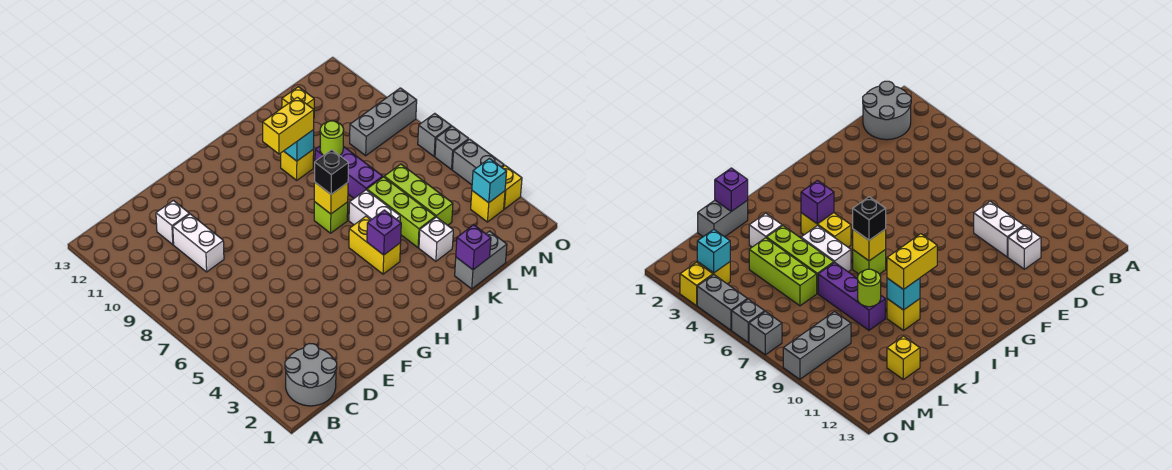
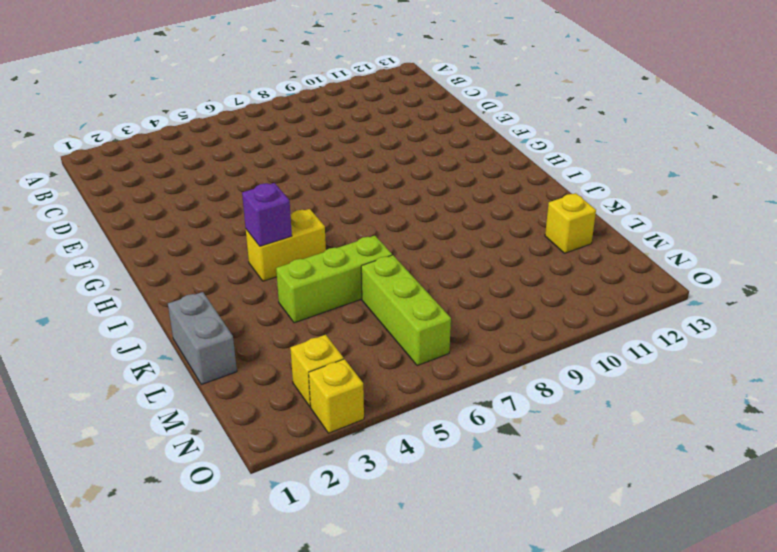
lime 1x3 brick [361,255,451,366] -> lime 1x3 brick turned to [384,164,453,225]
none -> grey 2x2 round brick [285,343,337,406]
none -> white 1x2 brick [173,214,224,272]
none -> white 1x1 brick [156,201,189,245]

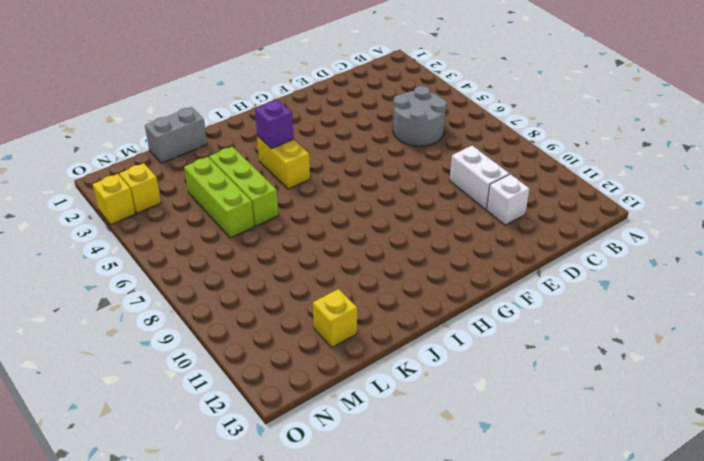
grey 2x2 round brick [393,86,447,146] -> grey 2x2 round brick moved to [285,343,337,406]
none -> lime 1x1 brick [314,202,348,233]
none -> white 1x2 brick [349,190,400,225]
none -> yellow 1x1 brick [281,149,314,180]

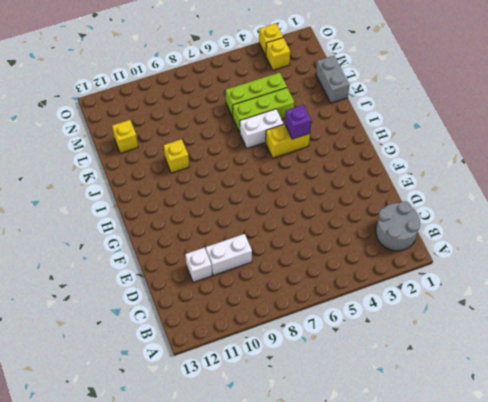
none -> lime 1x1 brick [314,202,348,233]
none -> white 1x1 brick [419,217,453,261]
none -> purple 1x3 brick [315,146,383,198]

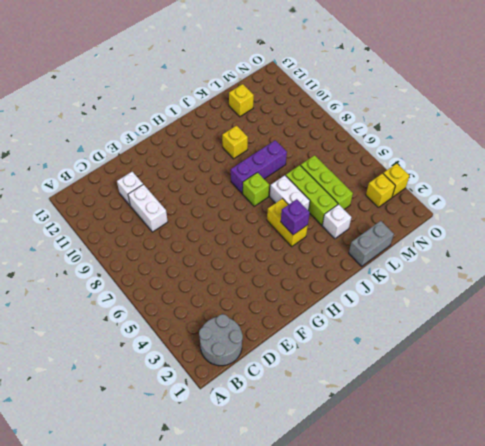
purple 1x3 brick [231,140,287,194] -> purple 1x3 brick turned to [315,146,383,198]
none -> grey 1x3 brick [350,88,417,156]
none -> grey 1x2 brick [452,139,504,185]
none -> grey 1x1 brick [435,126,469,169]

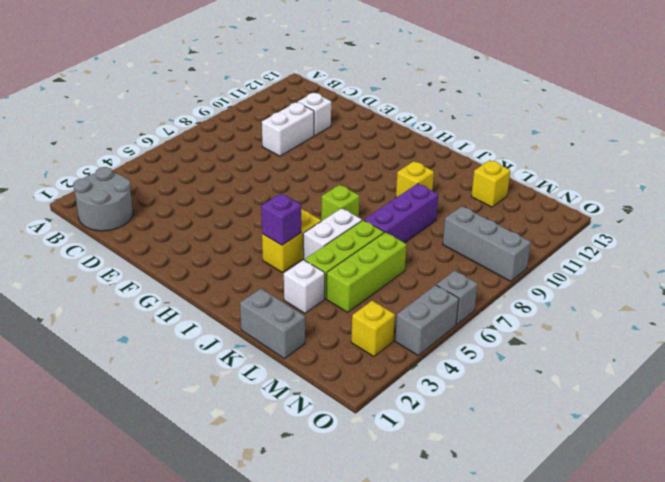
none -> yellow 1x1 brick [502,166,522,209]
none -> grey 1x1 brick [418,113,451,156]
none -> yellow 1x1 brick [314,182,348,214]

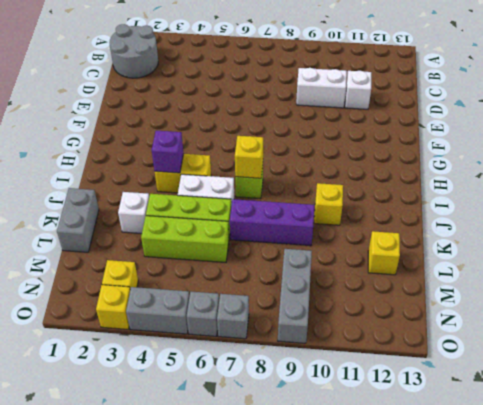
none -> cyan 1x1 brick [284,130,314,161]
none -> purple 1x1 brick [456,225,491,270]
none -> lime 1x1 round brick [320,121,344,155]

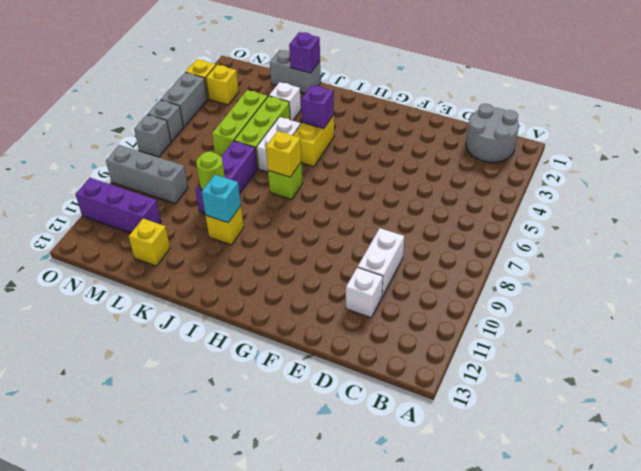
purple 1x3 brick [75,178,161,233] -> none
none -> cyan 1x1 brick [472,159,507,203]
none -> black 1x1 brick [315,150,348,194]
none -> yellow 1x2 brick [263,97,314,154]

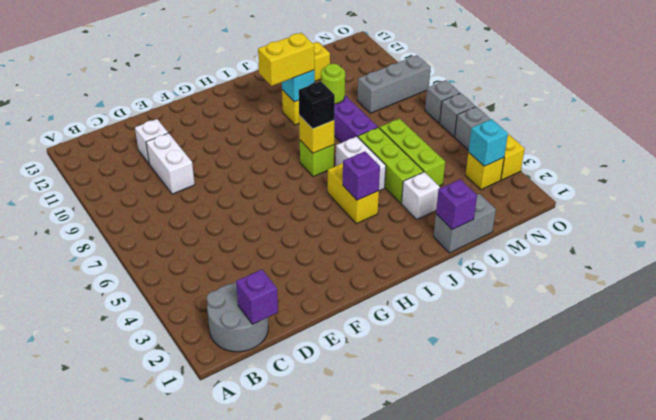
purple 1x1 brick [236,269,278,324] -> none

